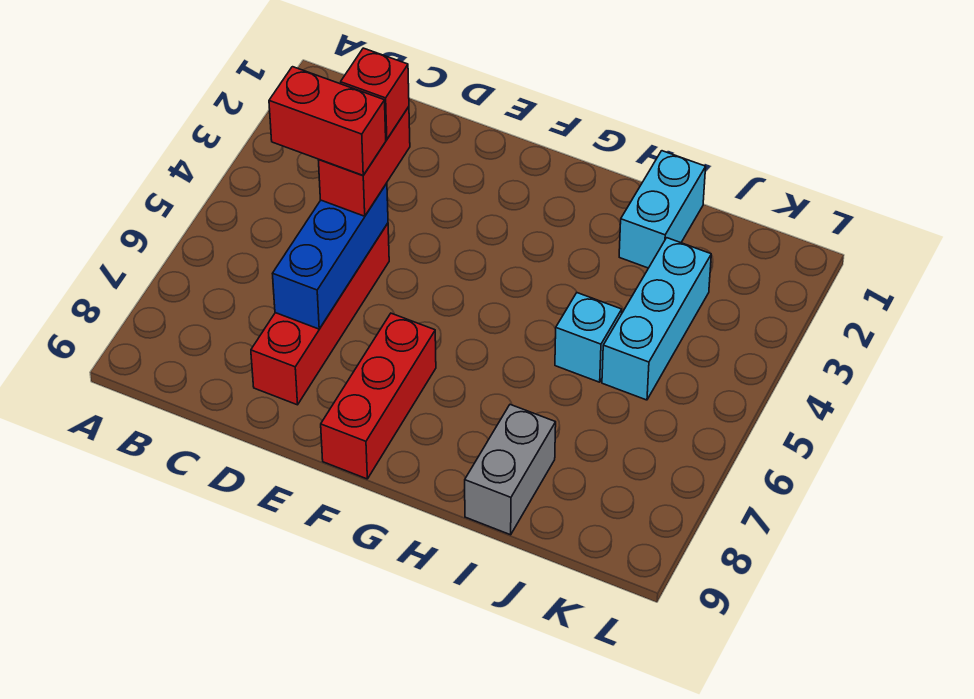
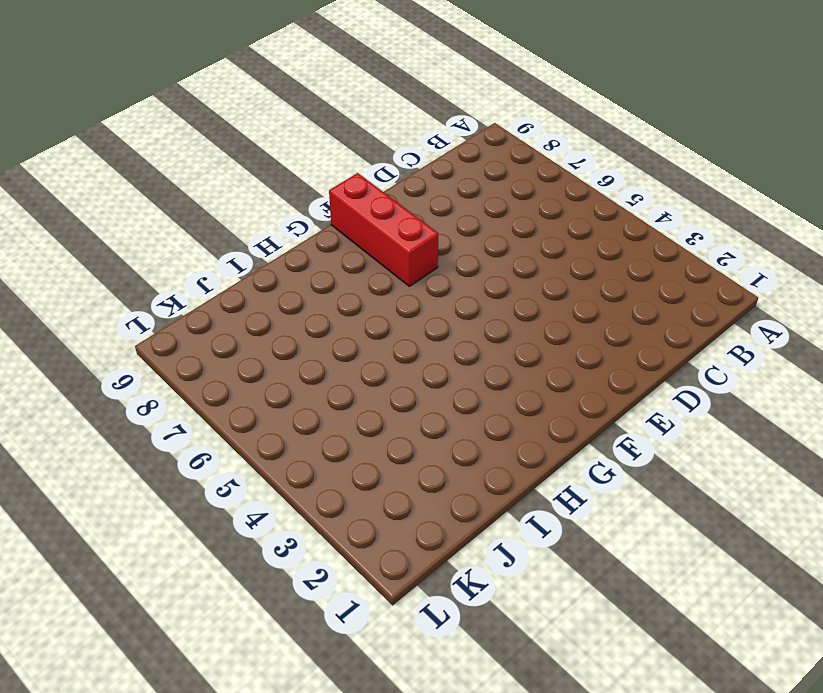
none -> red 1x4 brick [251,223,389,405]
none -> cyan 1x2 brick [619,151,706,268]

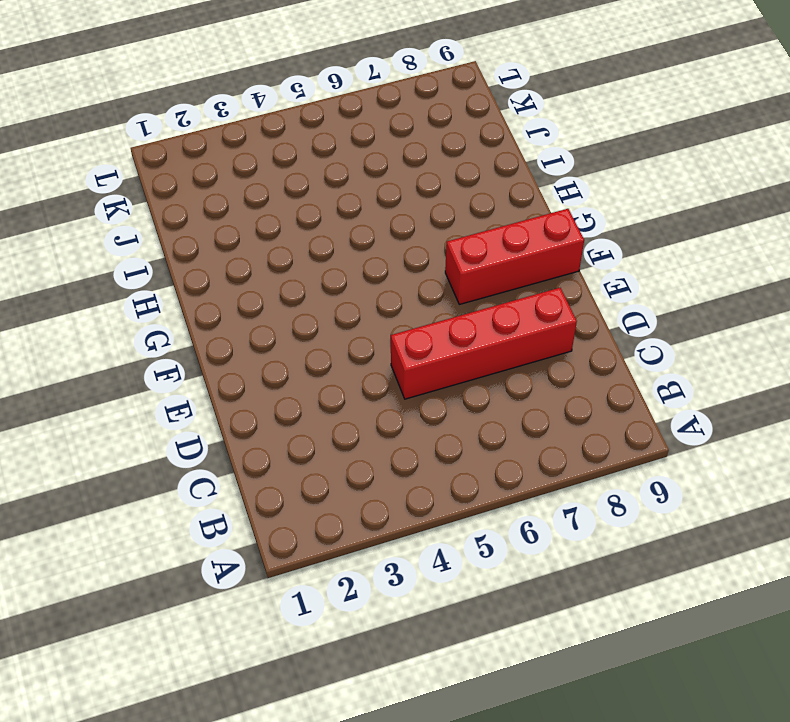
none -> cyan 1x2 brick [619,151,706,268]
none -> cyan 1x1 brick [555,293,622,382]

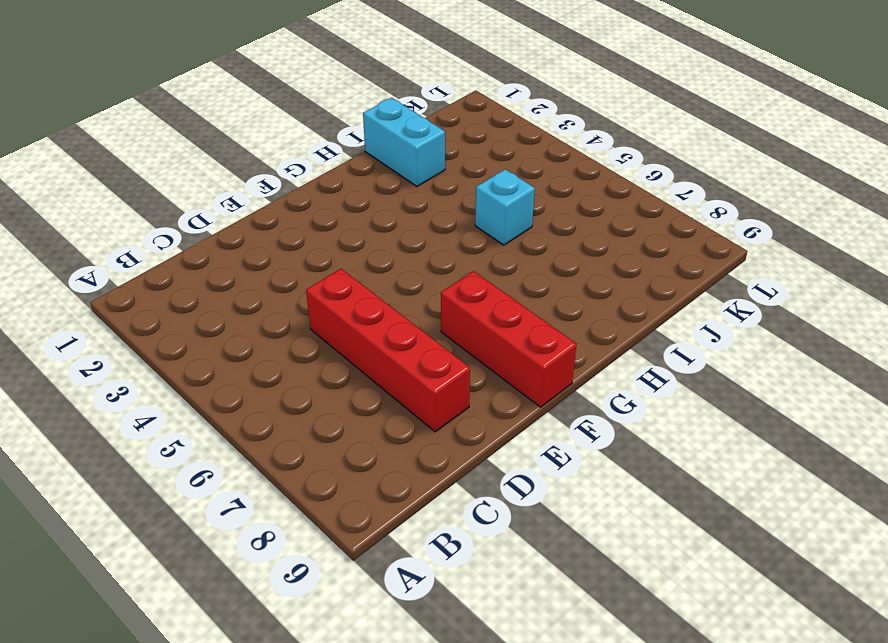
none -> grey 1x2 brick [465,405,556,535]
none -> cyan 1x3 brick [602,238,711,400]

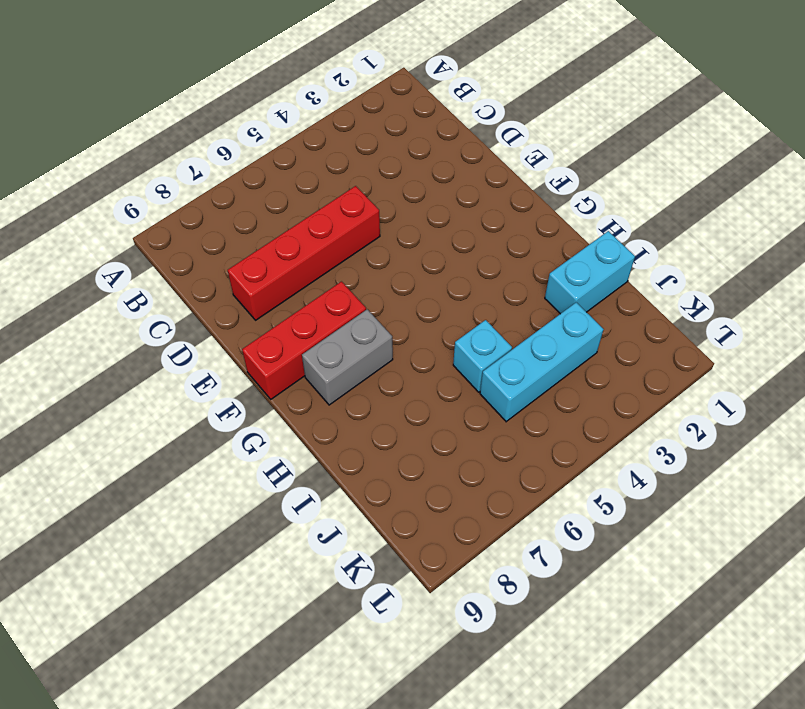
grey 1x2 brick [302,309,393,405] -> grey 1x2 brick moved to [465,405,556,535]
none -> blue 1x3 brick [272,183,388,329]
none -> red 1x2 brick [319,107,410,216]

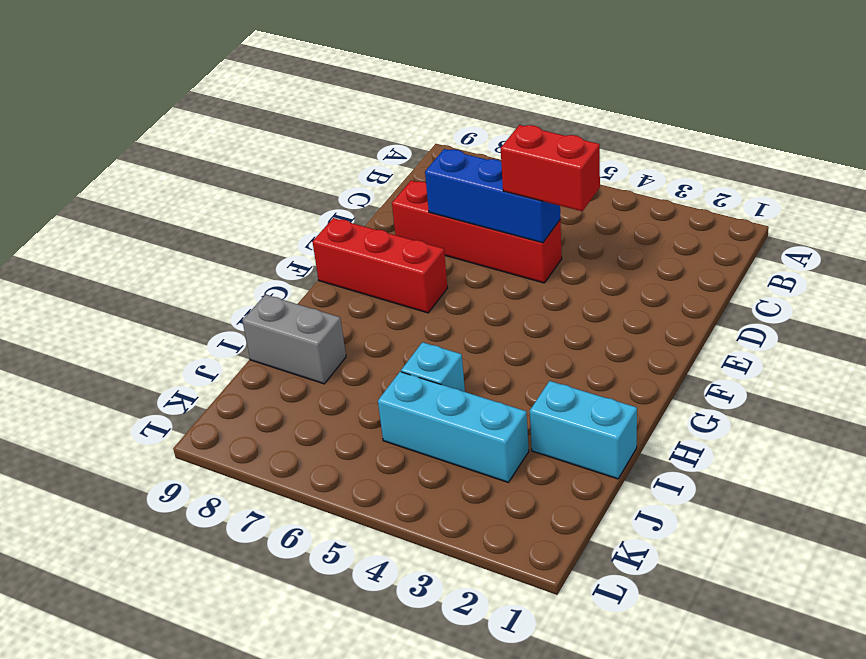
none -> red 1x2 brick [269,67,386,175]
none -> red 1x1 brick [341,48,409,139]

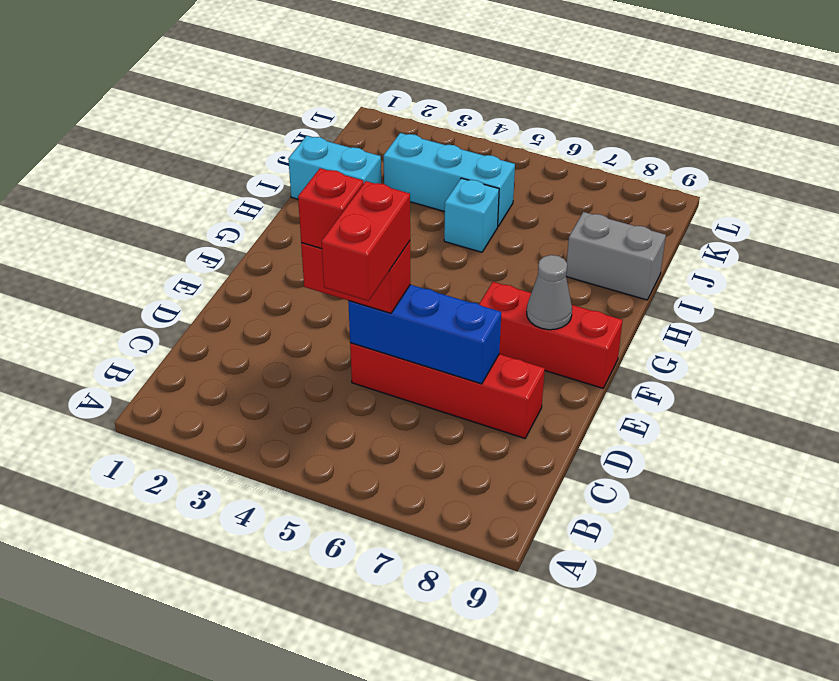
grey 1x1 cone [527,255,572,330] -> none

